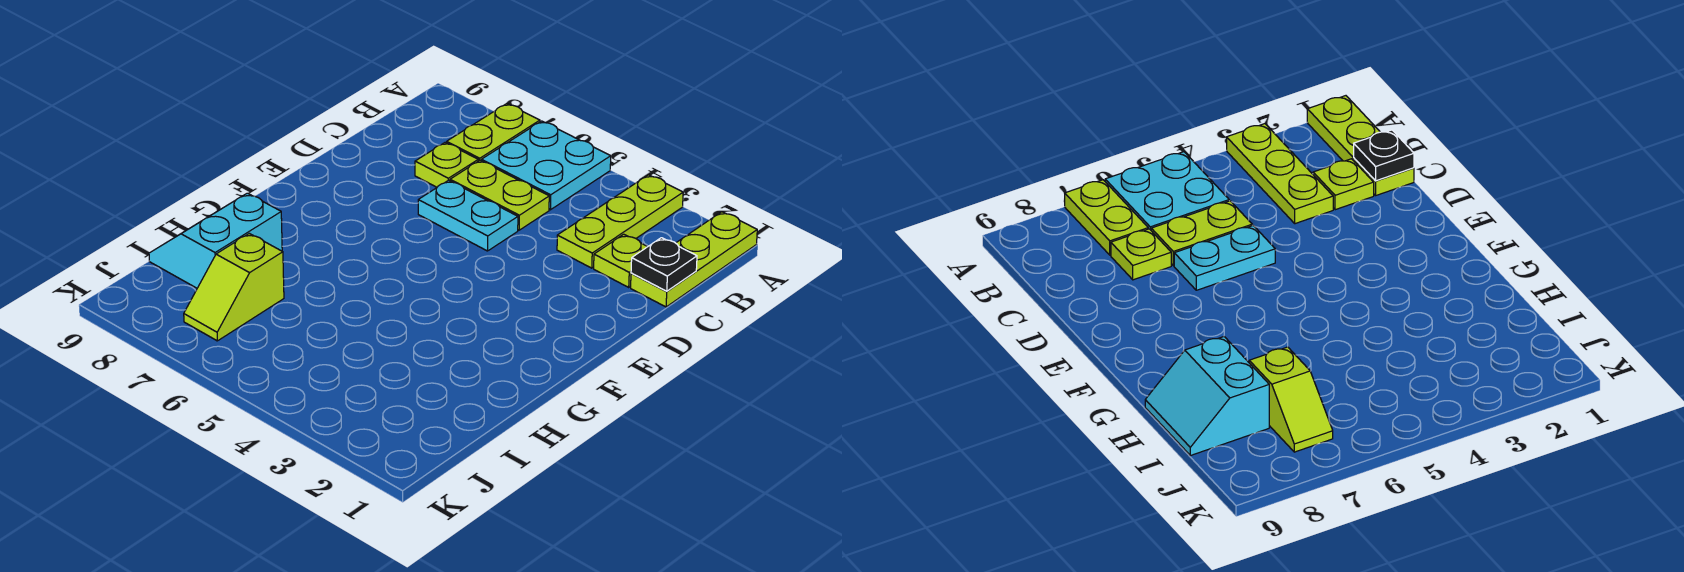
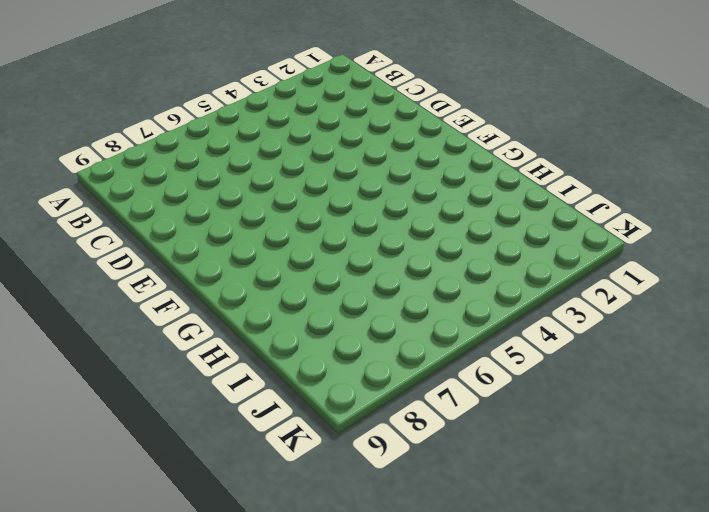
none -> lime 1x3 plate [631,212,757,307]
none -> lime 1x3 plate [557,175,683,268]

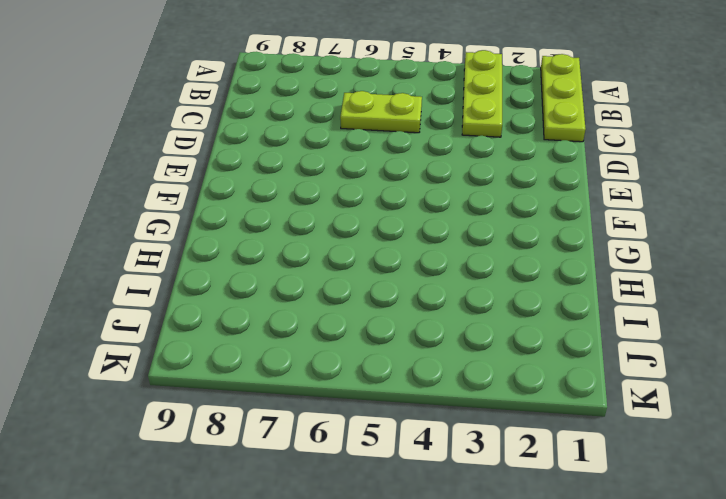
none -> cyan 2x2 plate [481,121,611,210]
none -> lime 1x2 plate [447,104,540,161]

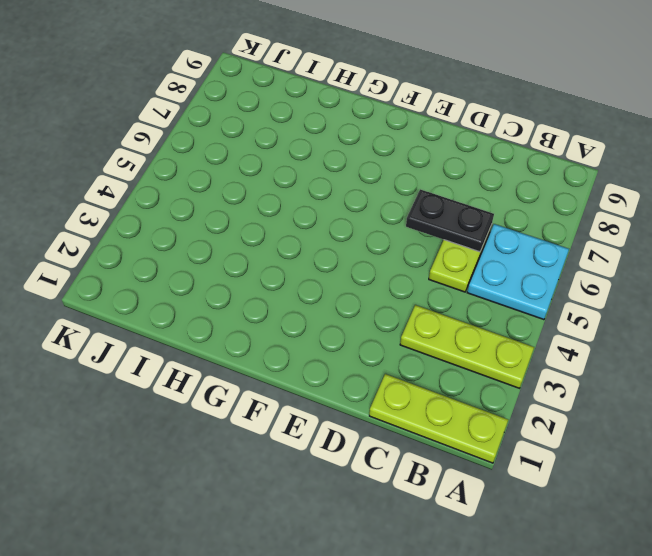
black 1x2 plate [406,189,494,252] -> none
none -> lime 1x2 plate [447,104,540,161]
none -> lime 1x1 plate [594,234,648,287]

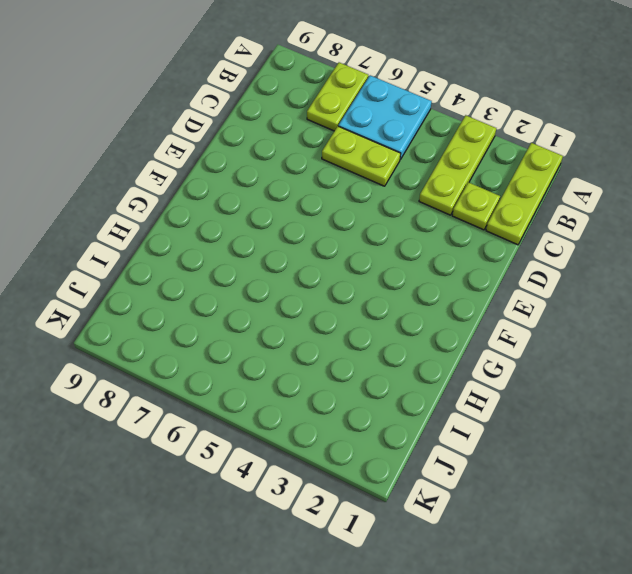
none -> lime 1x1 plate [415,143,478,187]
none -> cyan 1x2 plate [418,180,518,251]

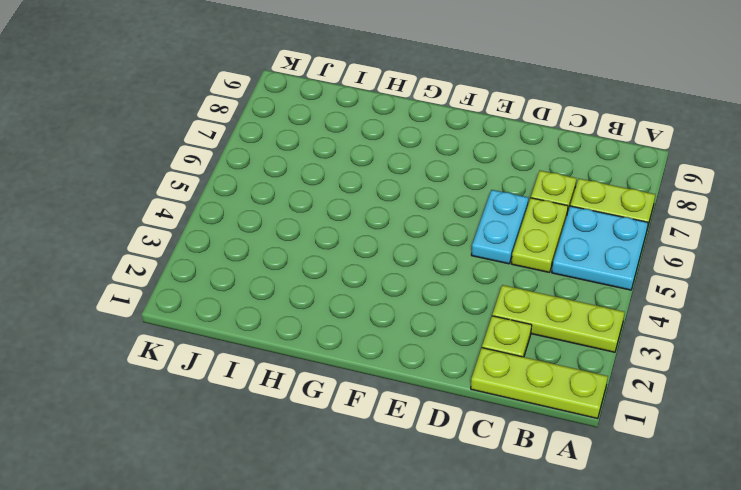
none -> cyan 2x2 slope [149,193,282,288]
none -> lime 1x2 slope [184,233,284,341]

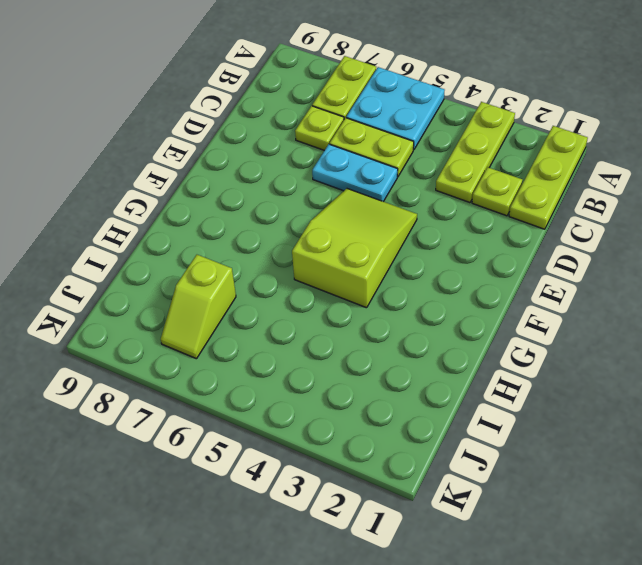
lime 2x3 slope [292,189,417,308] -> none
none -> cyan 2x2 slope [149,193,282,288]
none -> black 1x1 plate [631,238,697,291]

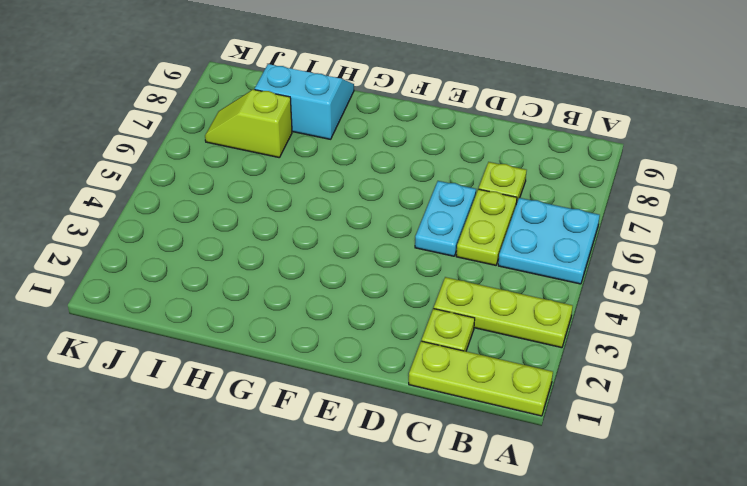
none -> lime 1x2 plate [447,104,540,161]
none -> black 1x1 plate [631,238,697,291]

